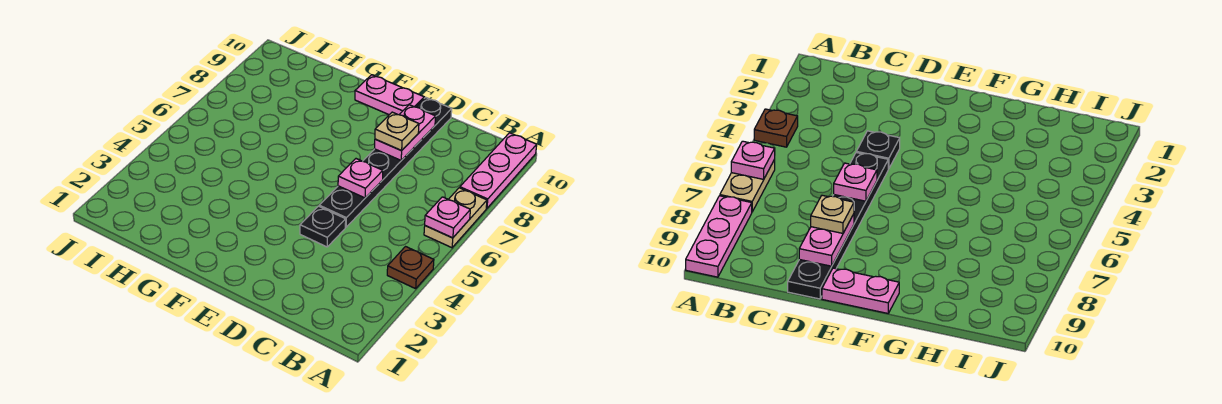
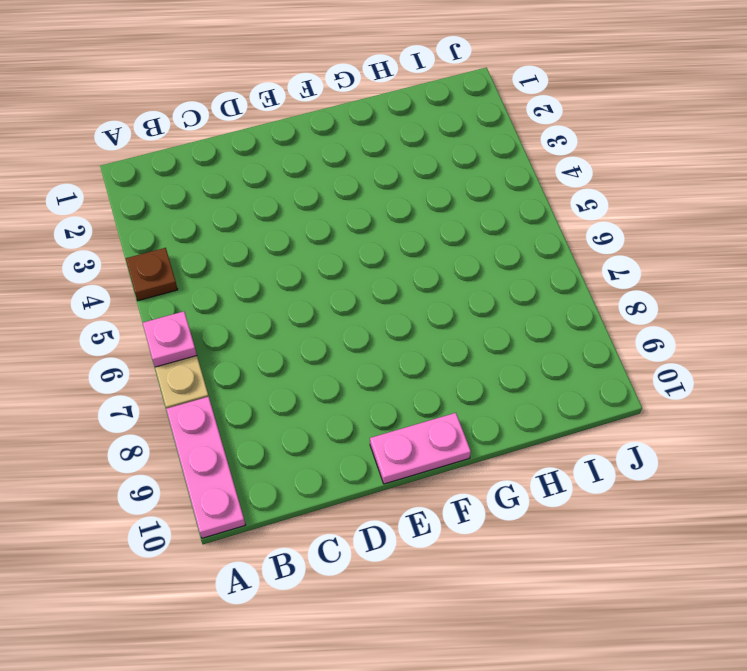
none -> black 1x1 plate [300,206,346,247]
none -> black 1x6 plate [319,97,452,227]

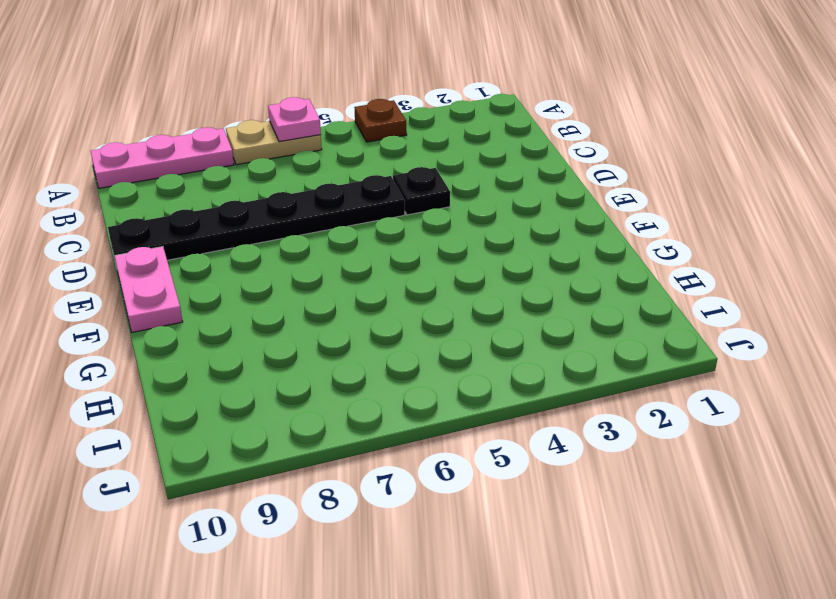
none -> pink 1x1 plate [338,159,383,198]
none -> pink 1x2 plate [375,105,436,160]

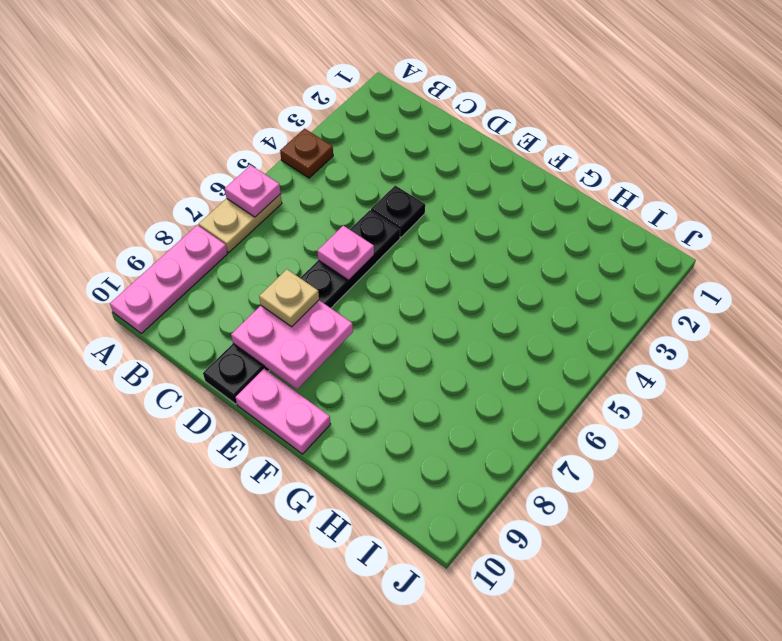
pink 2x2 plate [231,300,353,389] -> pink 1x2 plate [375,105,436,160]

